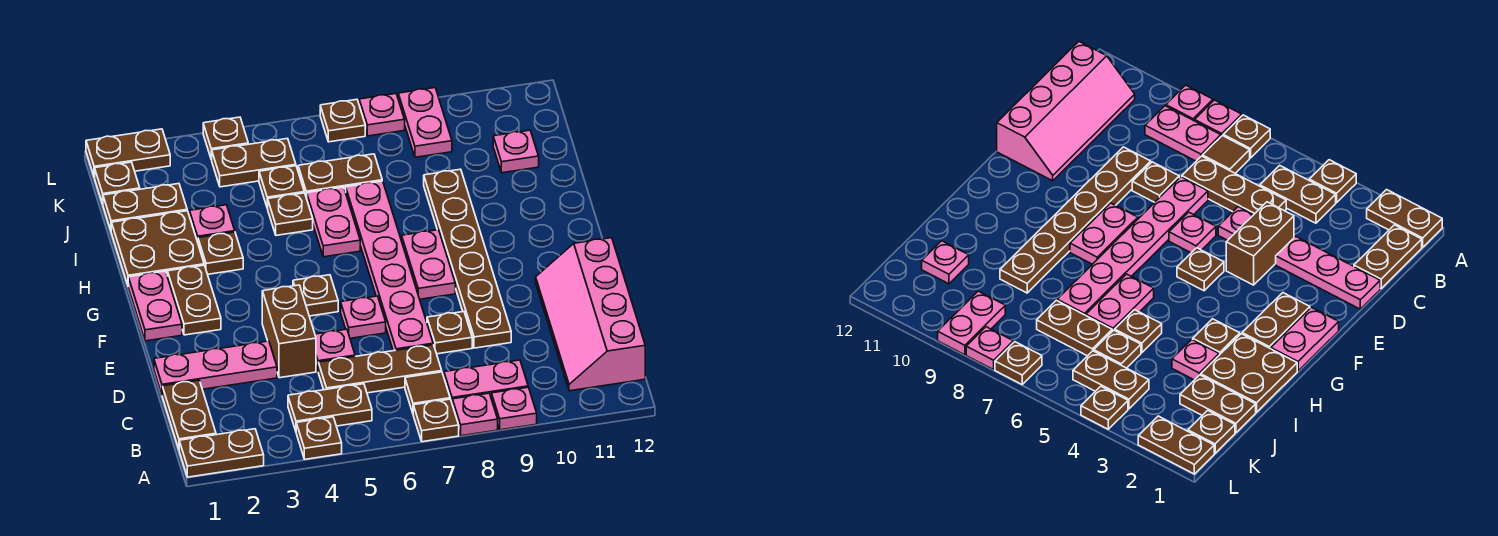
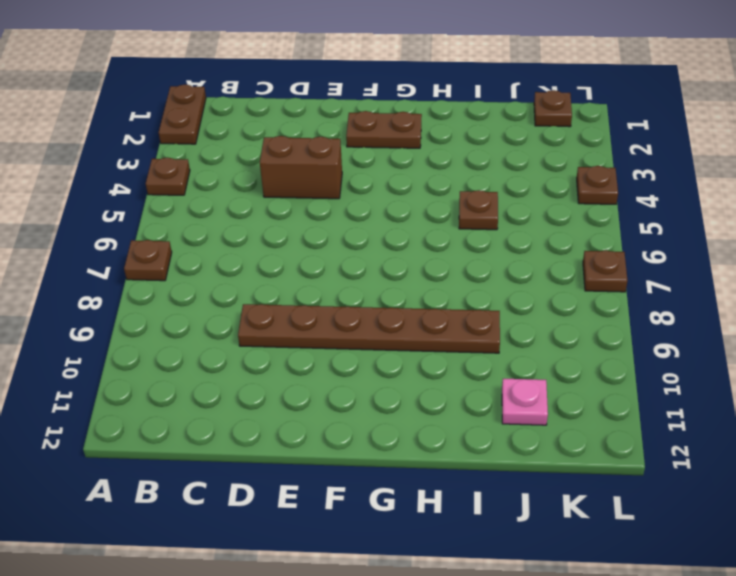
none -> pink 1x1 plate [452,393,498,436]
none -> pink 1x1 plate [491,387,537,430]
none -> brown 1x2 plate [162,380,216,449]
none -> brown 1x2 plate [288,384,372,431]

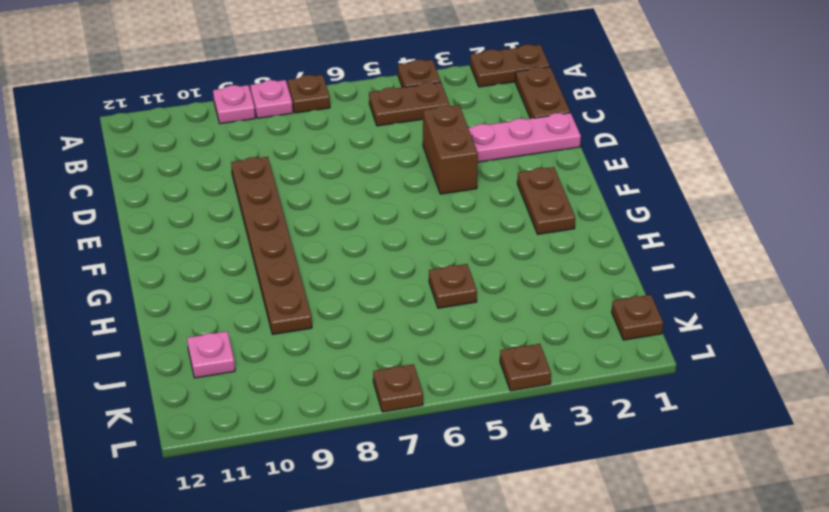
none -> brown 1x1 tile [405,372,450,413]
none -> pink 1x2 plate [444,360,528,402]
none -> pink 2x4 slope [536,238,645,391]
none -> brown 1x3 plate [318,345,442,393]

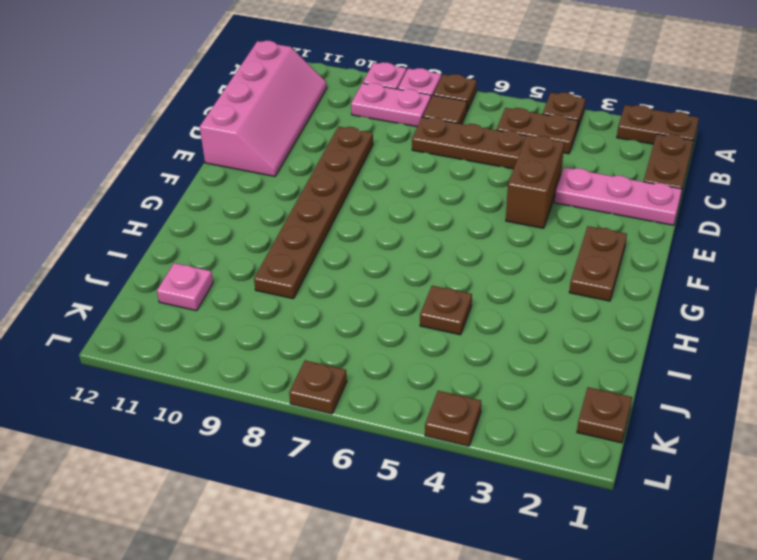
none -> pink 1x1 plate [315,329,355,370]
none -> pink 1x6 plate [346,181,433,351]
none -> brown 1x1 plate [427,312,472,354]
none -> pink 1x1 plate [341,296,386,338]

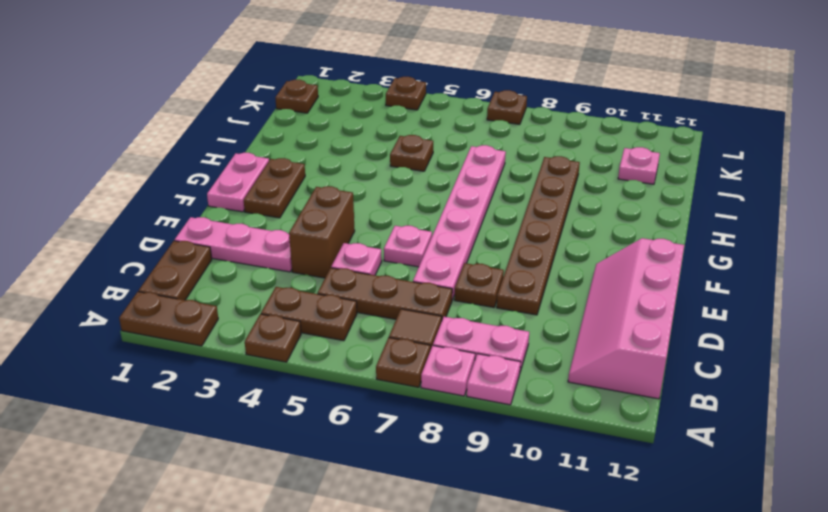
none -> brown 1x1 plate [293,275,338,316]
none -> pink 1x2 plate [402,230,455,299]
none -> brown 2x2 plate [111,211,204,285]
none -> brown 1x1 plate [198,232,243,274]

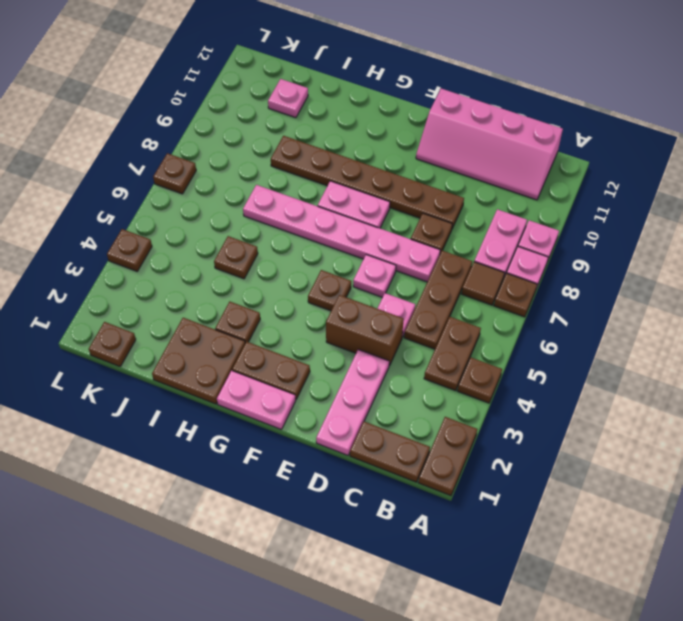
none -> pink 1x2 plate [307,187,360,257]
none -> pink 1x1 plate [190,205,235,242]
none -> brown 1x2 plate [103,184,187,230]
none -> brown 1x1 plate [259,166,304,208]

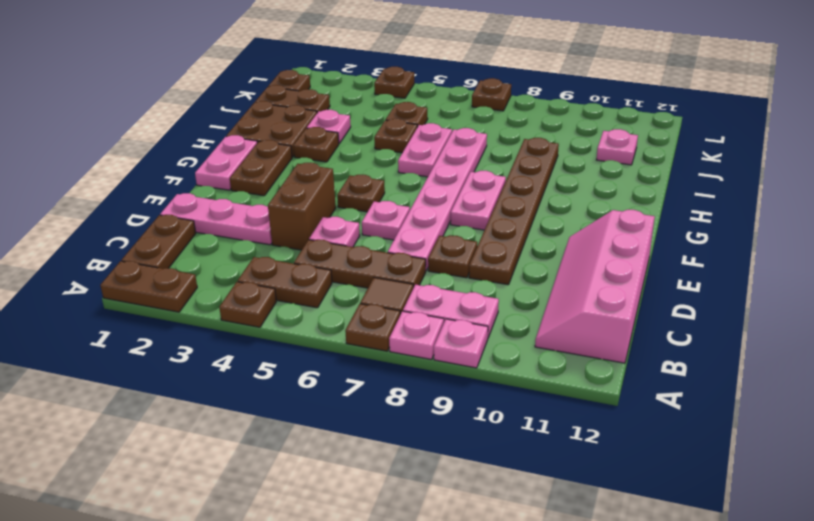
none -> brown 1x2 plate [298,154,382,198]
none -> brown 1x2 plate [211,138,296,187]
none -> pink 1x2 plate [398,88,452,157]
none -> brown 1x2 plate [86,129,170,177]

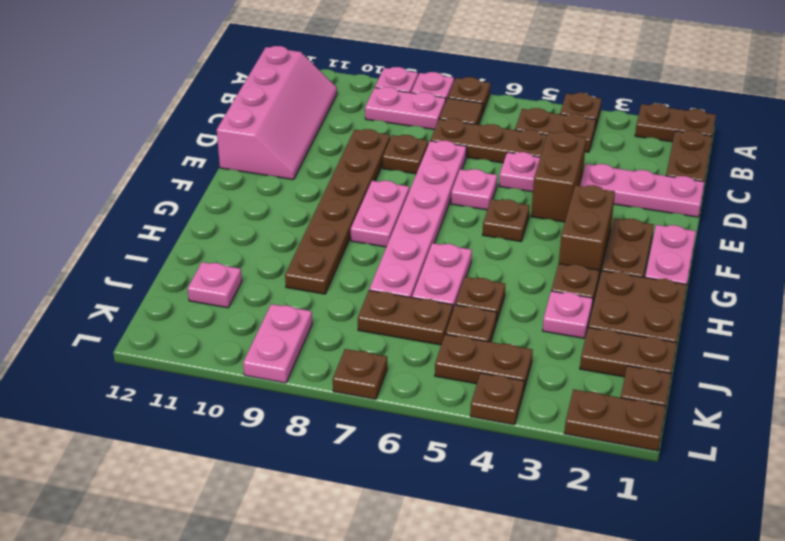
brown 1x2 brick [559,185,615,280] -> none
none -> pink 1x1 plate [359,94,405,136]

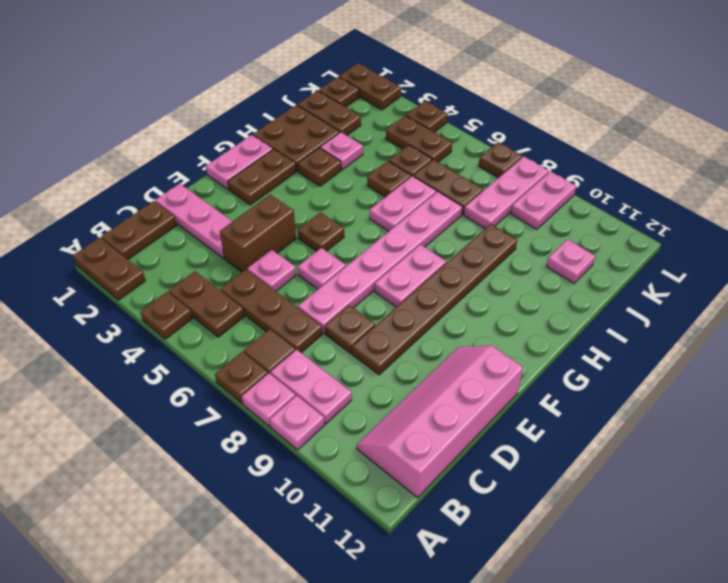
pink 1x3 plate [464,157,549,229] -> pink 1x1 plate [359,94,405,136]

